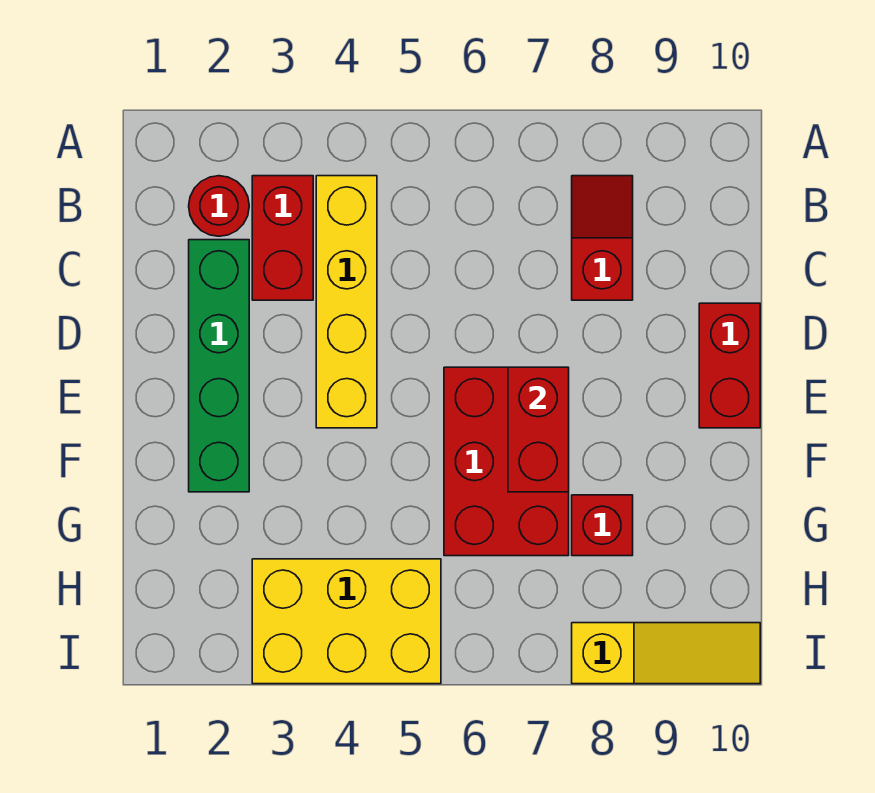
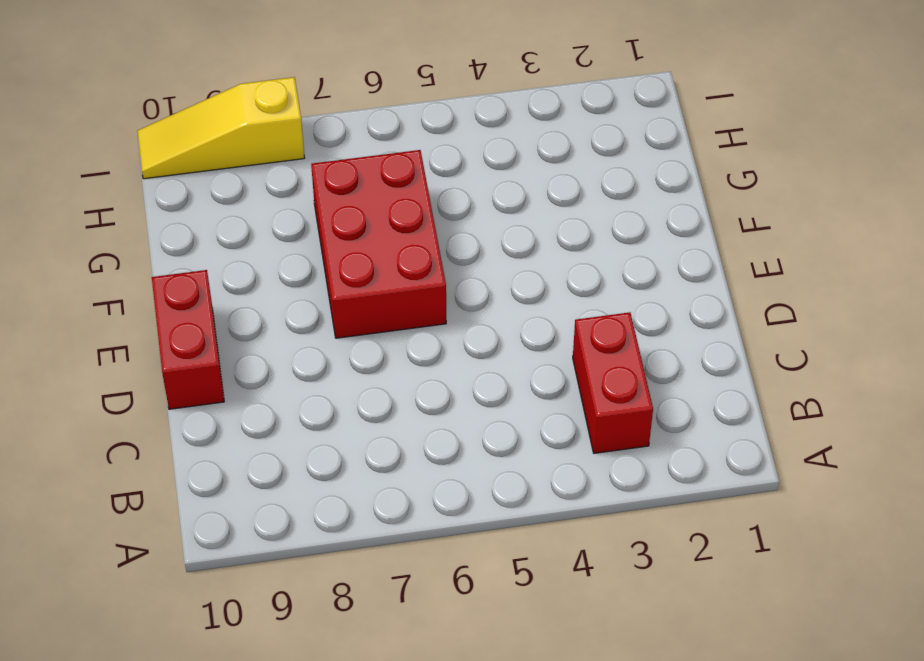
none -> red 1x1 round brick [189,176,249,236]
none -> yellow 1x4 brick [316,176,377,428]

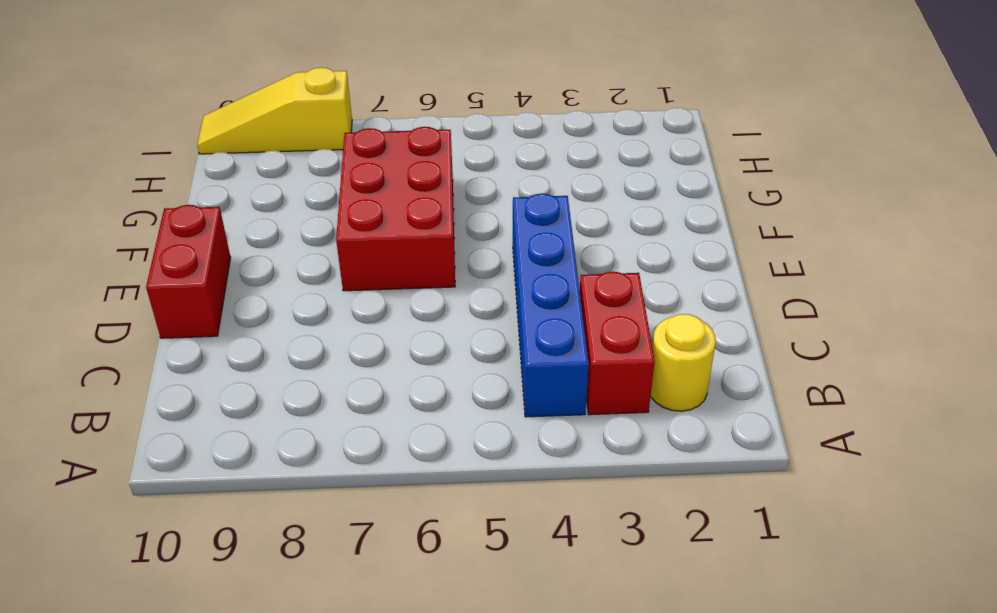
yellow 1x1 round brick [651,314,716,411] -> red 1x1 round brick [189,176,249,236]
blue 1x4 brick [513,194,589,417] -> yellow 1x4 brick [316,176,377,428]
none -> red 1x2 slope [572,176,633,300]
none -> green 1x4 brick [189,240,249,492]

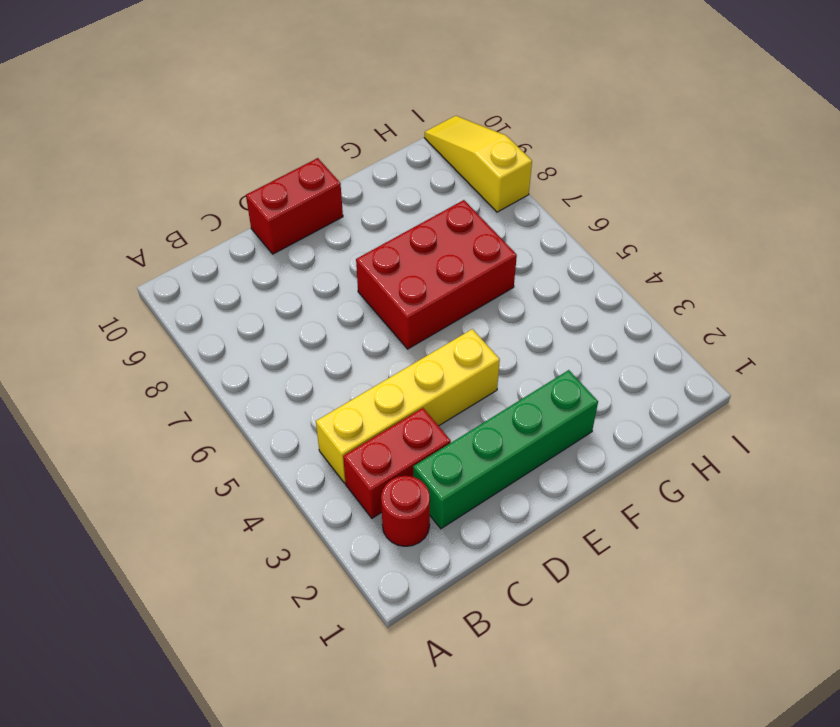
none -> red 1x2 slope [572,176,633,300]
none -> red 1x1 brick [572,495,633,556]

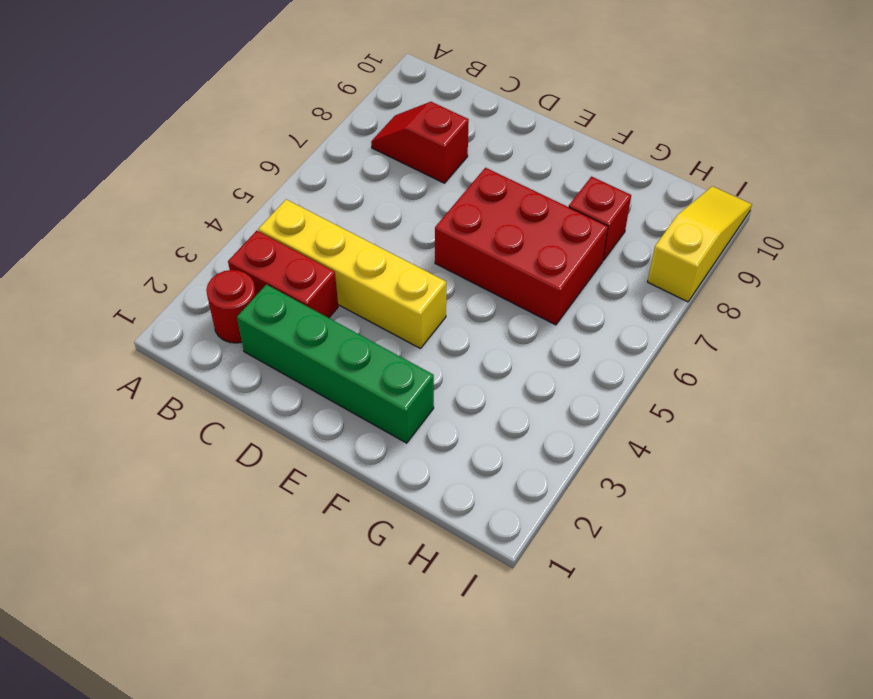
none -> red 1x2 brick [699,303,760,428]
none -> yellow 2x3 brick [252,559,441,684]

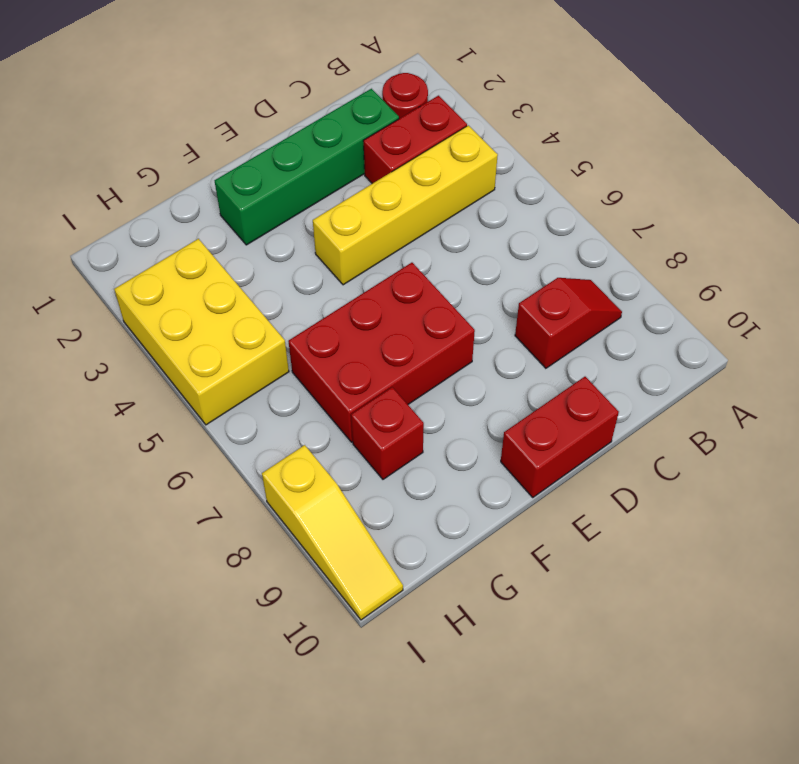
none -> red 1x2 brick [508,367,569,492]

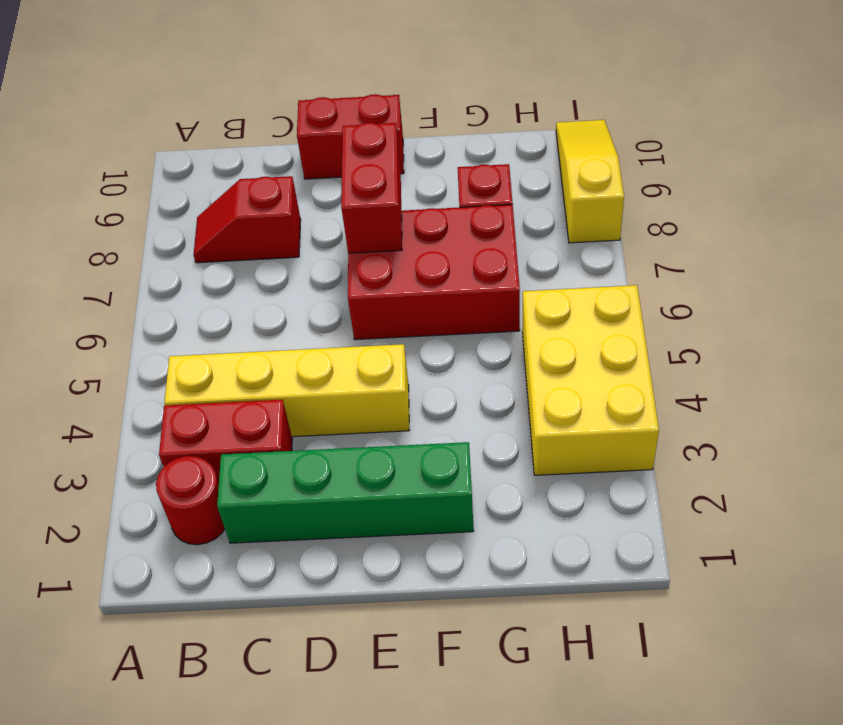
red 1x2 brick [341,123,402,253] -> red 1x2 brick turned to [508,367,569,492]

